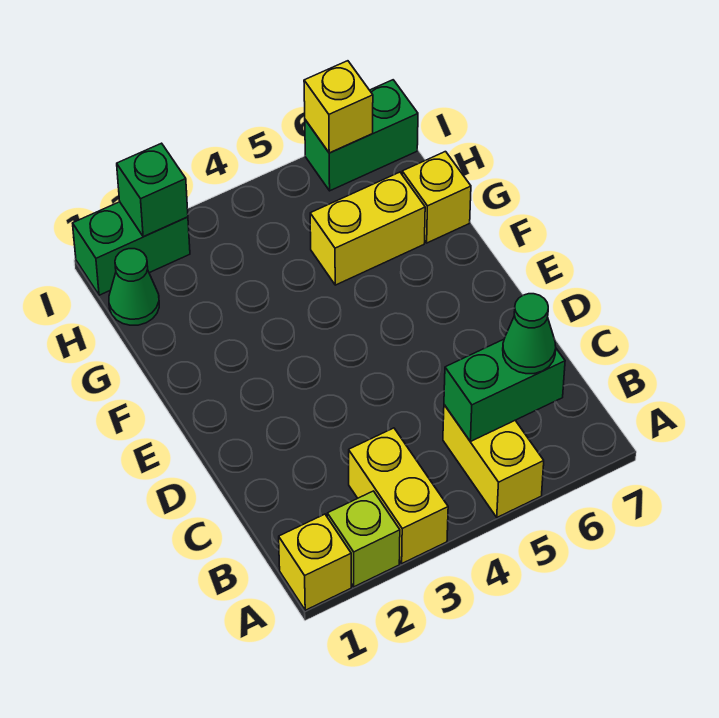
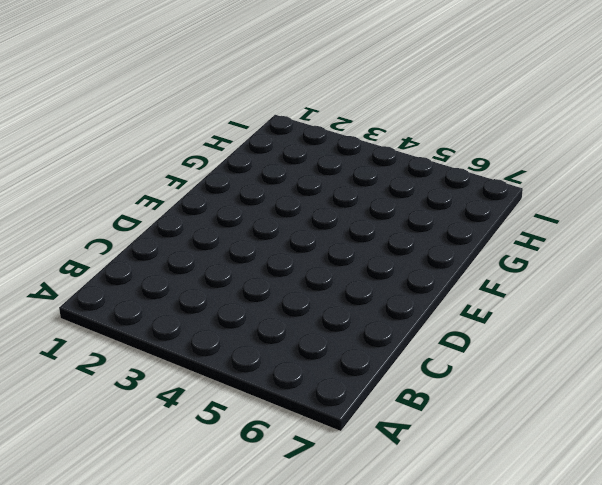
none -> yellow 1x1 brick [279,514,351,610]
none -> lime 1x1 brick [327,491,400,587]
none -> yellow 1x2 brick [349,428,448,563]

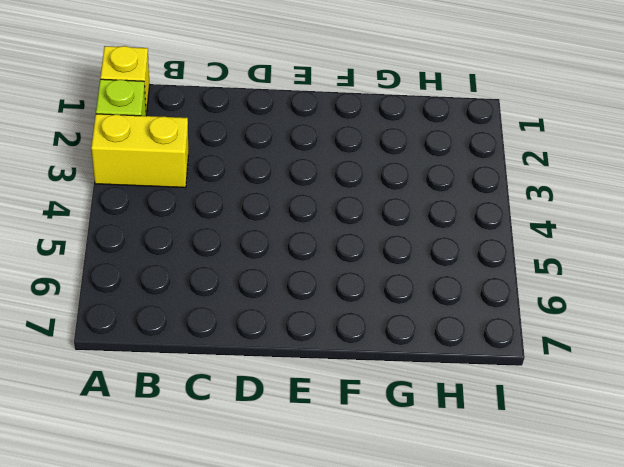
none -> yellow 1x2 brick [443,405,544,517]
none -> yellow 1x2 brick [310,172,425,285]
none -> yellow 1x1 brick [402,152,471,243]

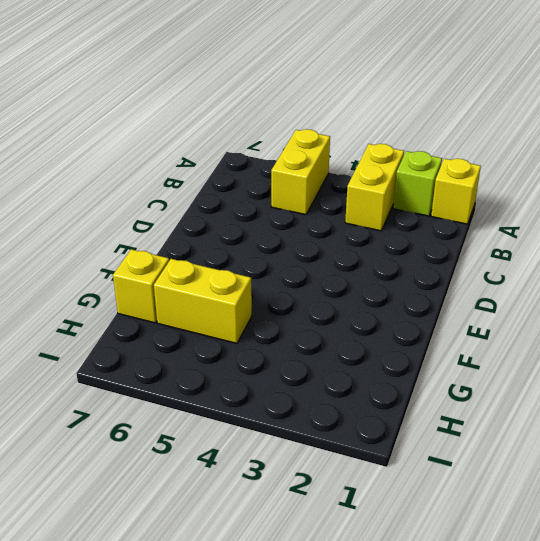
none -> green 1x1 cone [109,249,159,325]
none -> green 1x2 brick [73,202,190,295]
none -> green 1x2 brick [305,80,418,191]

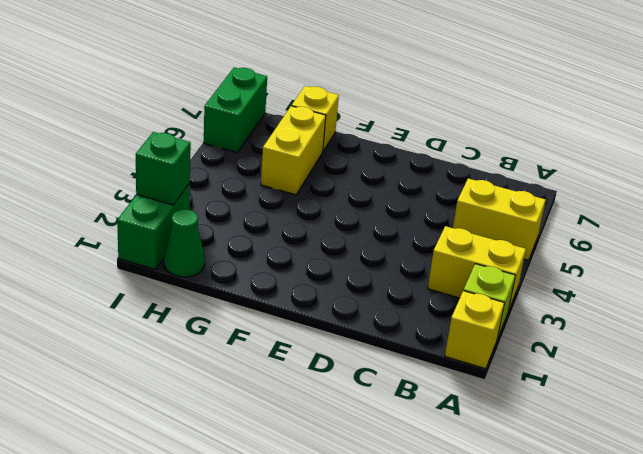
none -> green 1x2 brick [444,339,565,441]
none -> yellow 1x1 brick [304,61,373,153]
none -> green 1x1 cone [503,294,556,374]

